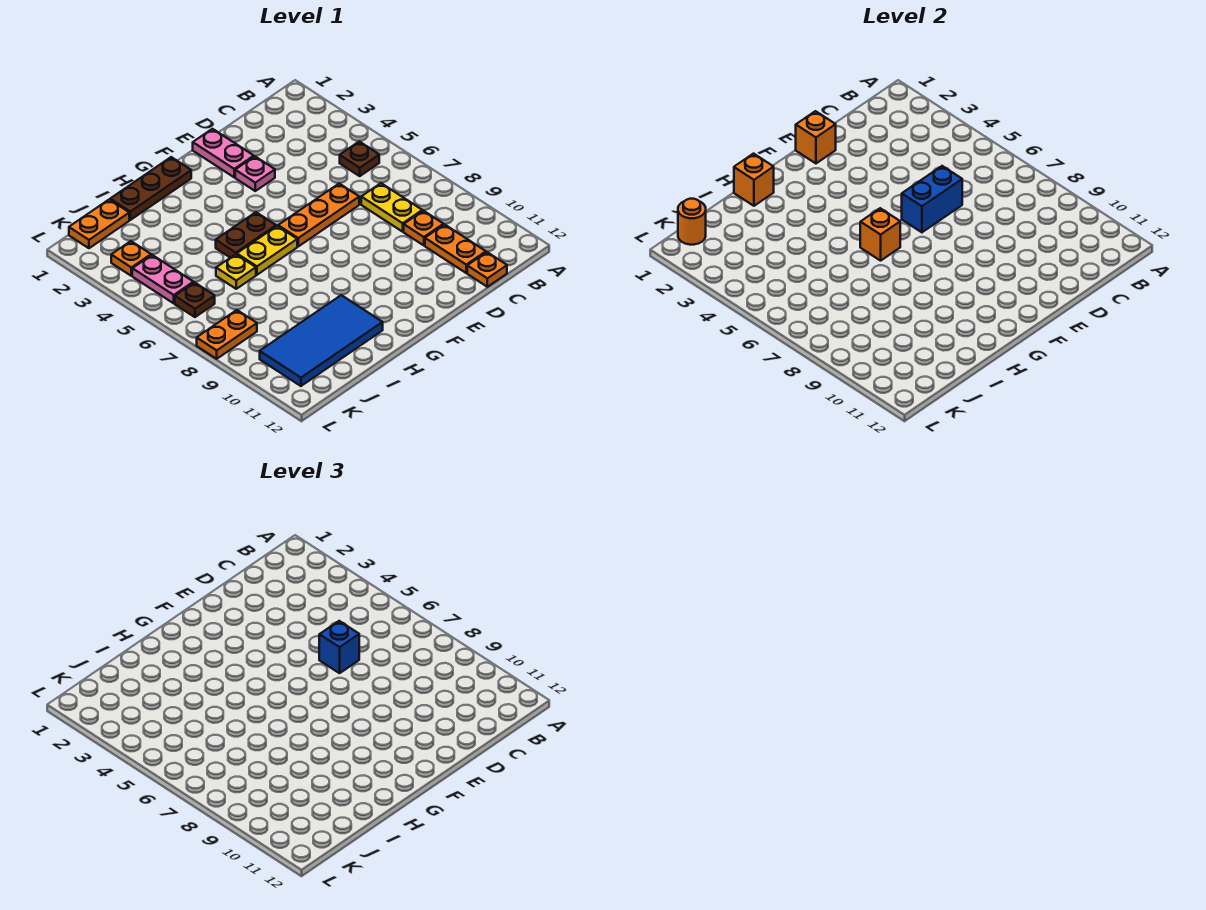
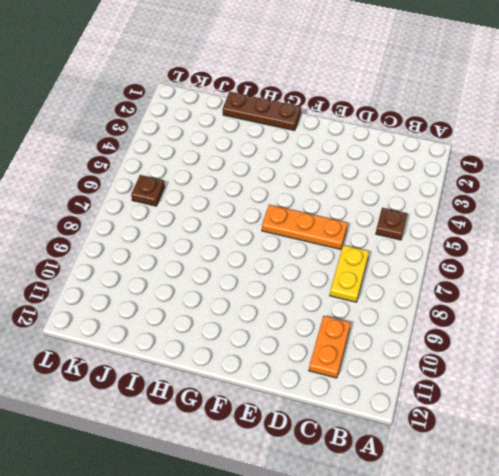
none -> orange 1x1 plate [404,211,444,245]
none -> orange 1x1 plate [467,252,507,287]
none -> pink 1x2 plate [193,129,254,177]

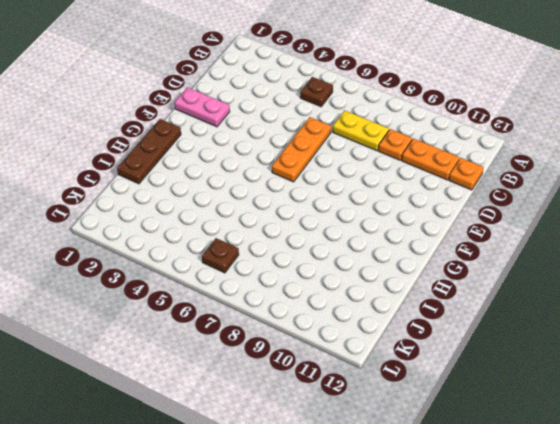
none -> pink 1x1 plate [235,156,275,191]
none -> brown 1x2 plate [216,212,276,258]
none -> yellow 1x2 plate [237,226,297,275]

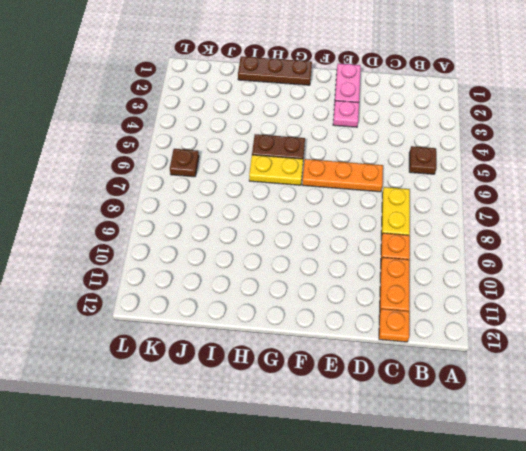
none -> blue 2x4 tile [260,295,383,386]
none -> yellow 1x1 plate [216,254,256,289]
none -> orange 1x2 plate [69,200,129,248]

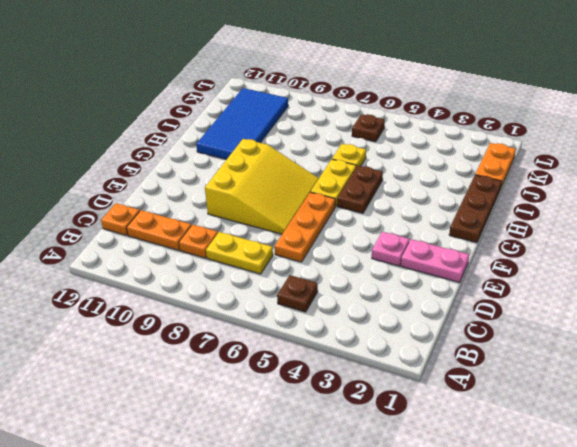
yellow 3x3 slope [205,139,319,234] -> none
none -> orange 1x1 plate [111,241,151,276]
none -> pink 1x2 plate [132,255,193,303]
none -> orange 1x2 plate [197,310,257,359]

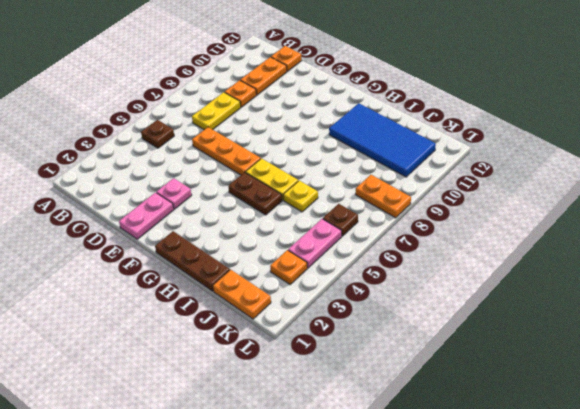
none -> blue 1x2 brick [902,166,962,232]
none -> orange 1x1 brick [796,111,836,163]
none -> orange 1x1 brick [860,208,900,261]

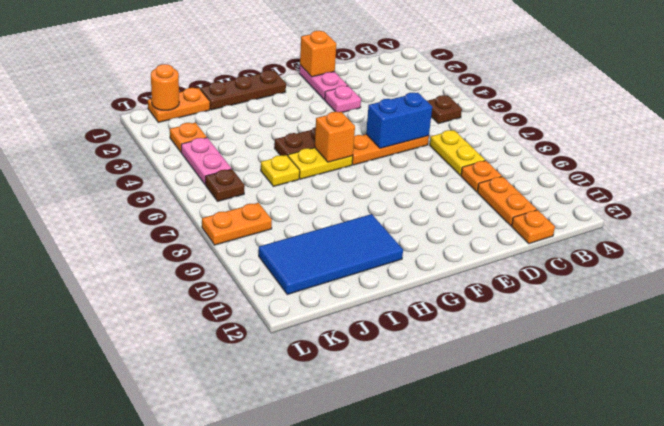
none -> orange 1x1 brick [734,154,774,206]
none -> blue 1x1 brick [319,621,359,673]

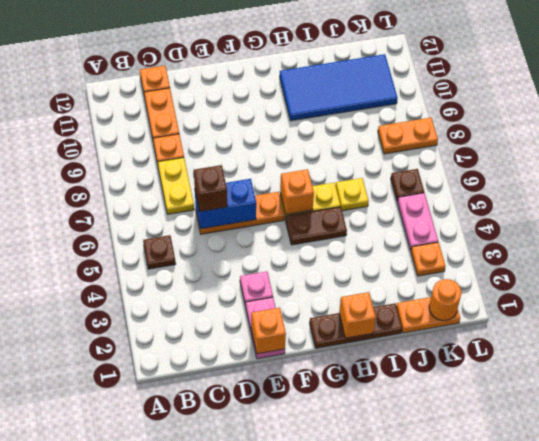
brown 1x1 brick [194,165,227,211] -> blue 1x1 brick [319,621,359,673]

